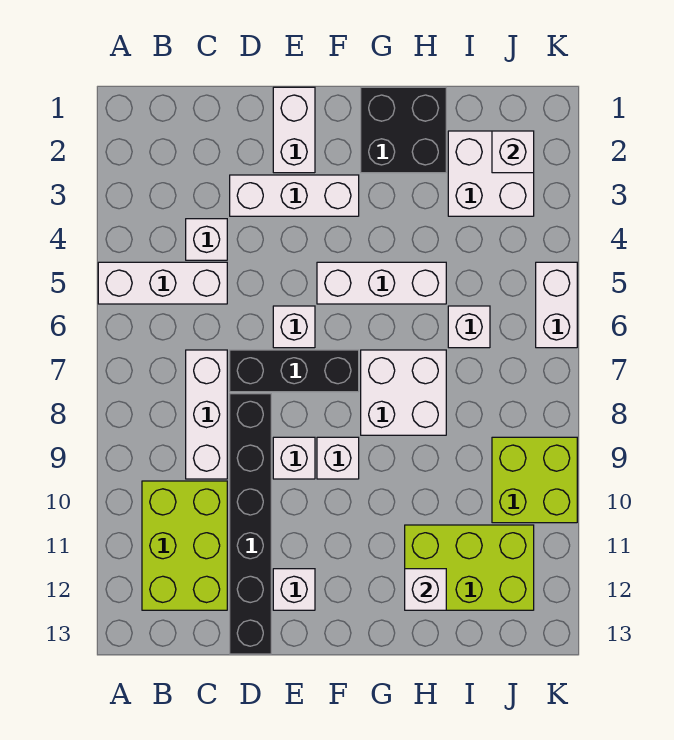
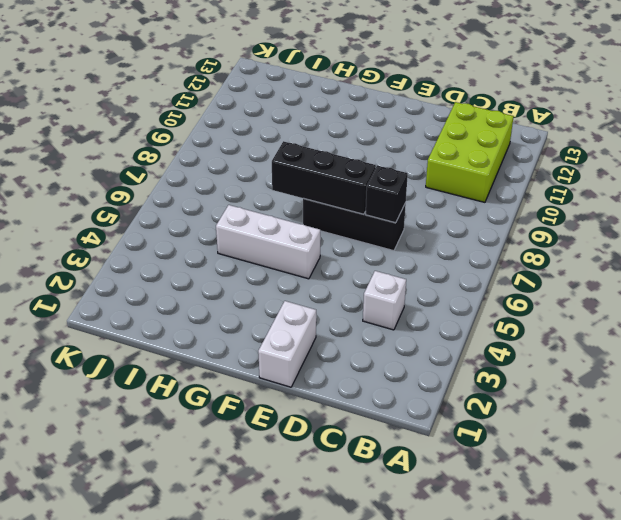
black 1x1 brick [366,165,408,223] -> none
black 1x3 brick [272,141,376,214] -> none
none -> white 1x3 brick [98,262,227,304]
none -> white 1x3 brick [186,350,227,479]
none -> white 1x3 brick [230,175,359,216]

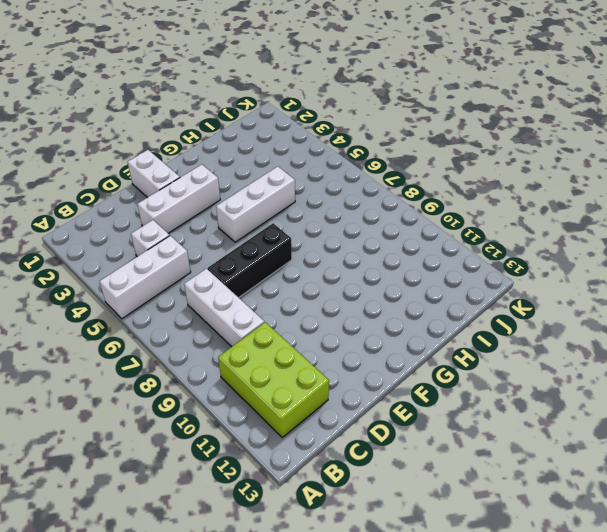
none -> black 1x6 brick [230,394,271,654]
none -> white 1x1 brick [273,306,315,348]
none -> white 1x1 brick [273,437,315,479]

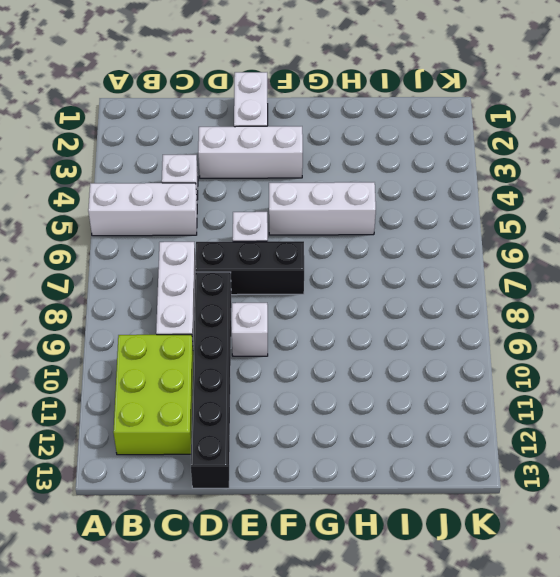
none -> white 1x1 brick [273,569,315,610]
none -> white 1x1 brick [317,437,359,479]
none -> black 2x2 brick [361,87,446,173]

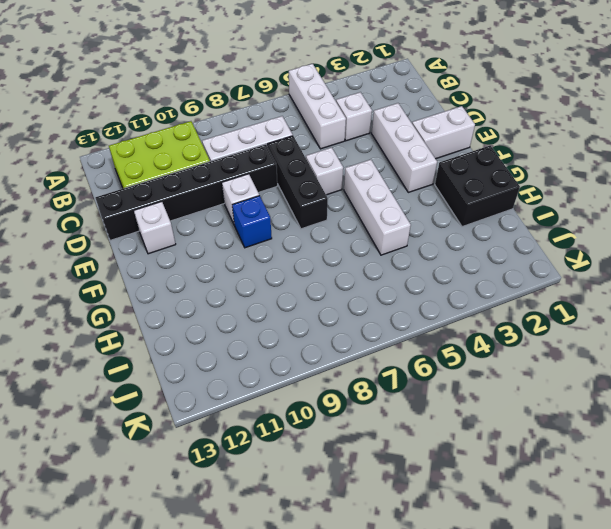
blue 1x1 brick [232,196,272,248] -> white 1x1 brick [317,437,359,479]
none -> white 2x2 brick [361,350,446,435]
none -> lime 2x3 brick [405,525,534,610]
none -> white 2x2 brick [448,131,534,216]

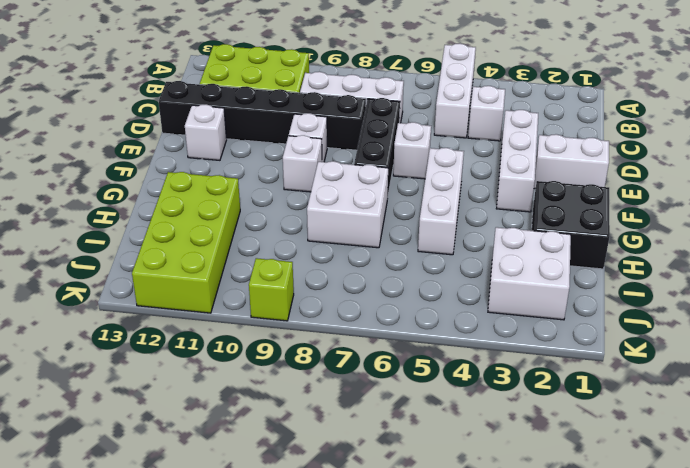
lime 2x4 brick [132,172,240,313] -> lime 2x3 brick [405,525,534,610]
lime 1x1 brick [249,258,294,321] -> lime 2x2 brick [492,437,577,523]
none -> white 1x1 brick [448,306,490,348]
none -> white 1x2 brick [536,262,577,348]
none -> white 1x1 brick [405,569,446,610]

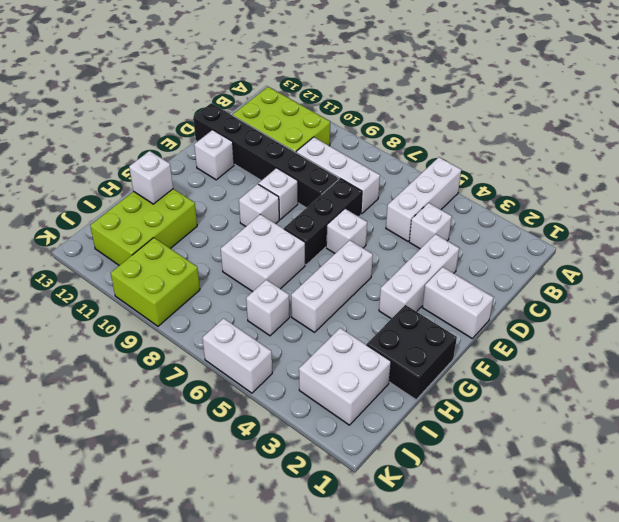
none -> white 1x1 brick [492,131,534,173]

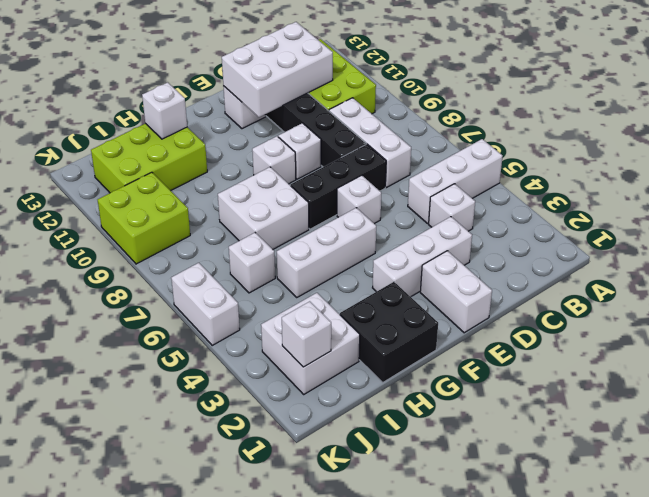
white 2x3 brick [222,22,333,117] -> none

